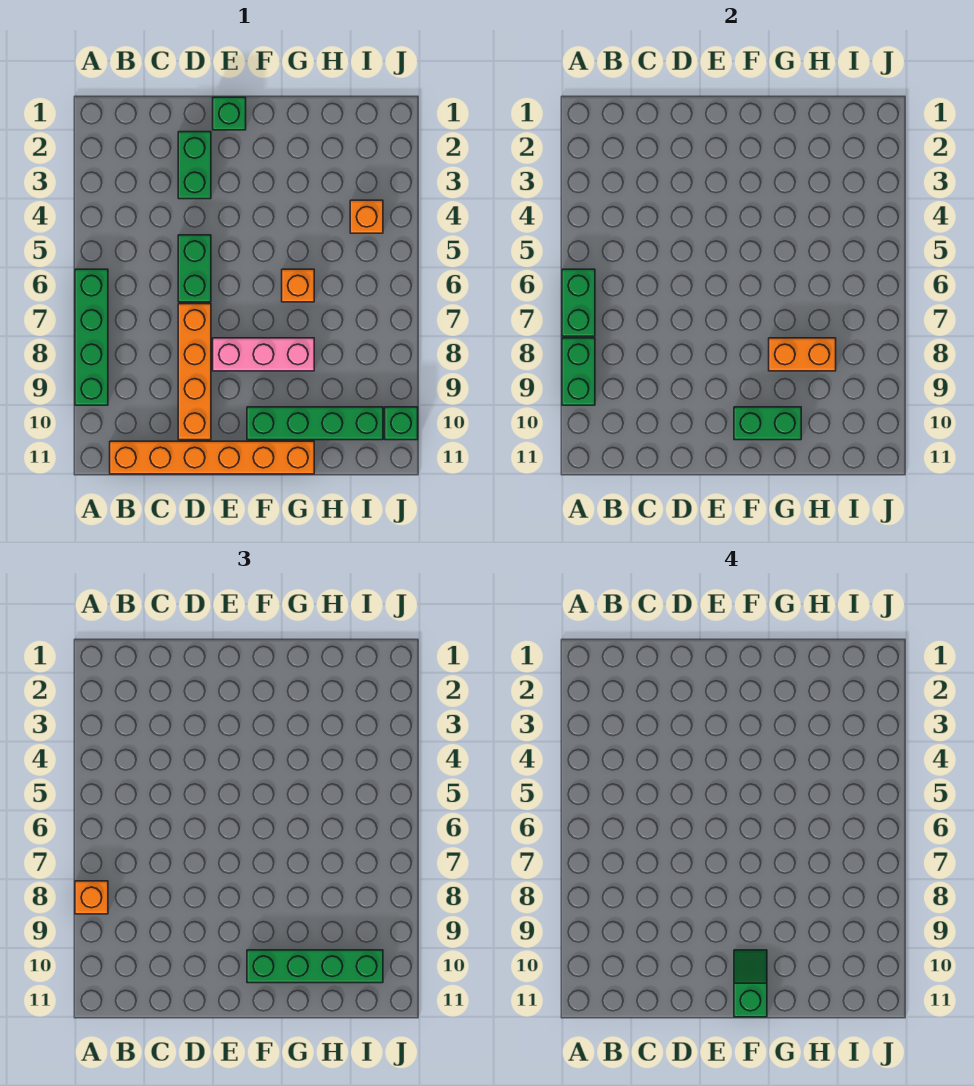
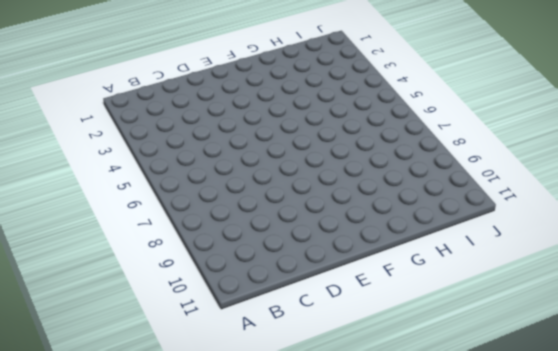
none -> green 1x4 brick [75,269,108,405]
none -> orange 1x6 brick [110,441,314,474]
none -> green 1x2 brick [178,132,211,199]

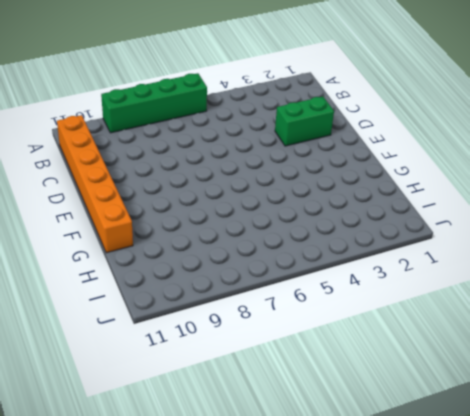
none -> green 1x2 brick [178,235,211,302]
none -> orange 1x4 brick [178,304,211,440]
none -> green 1x1 brick [213,97,246,130]

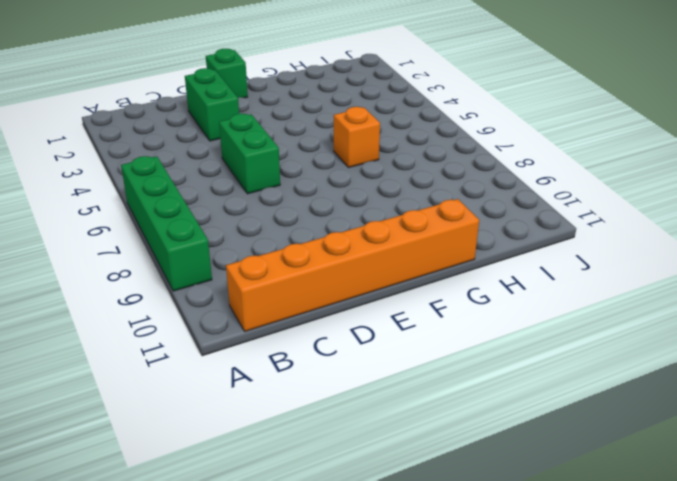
none -> orange 1x4 brick [178,304,211,440]
none -> pink 1x3 brick [213,338,314,371]
none -> green 1x4 brick [247,407,383,440]

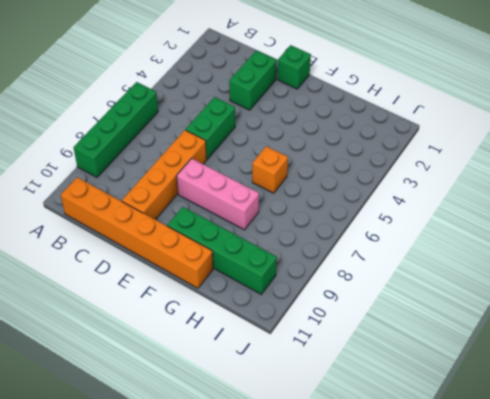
none -> orange 1x1 brick [350,200,383,233]
none -> green 1x1 brick [385,407,418,440]
none -> green 1x2 brick [562,269,595,336]

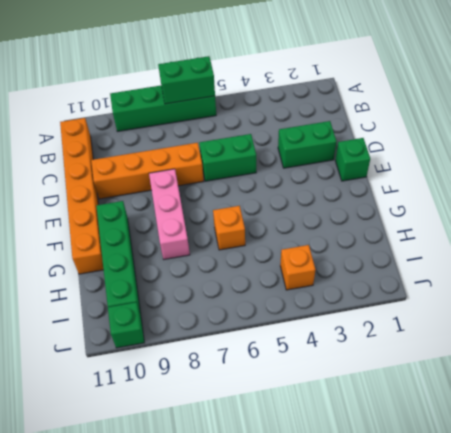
none -> green 1x2 brick [562,338,595,405]
none -> green 1x2 brick [734,407,801,440]
none -> orange 1x2 brick [769,338,836,371]

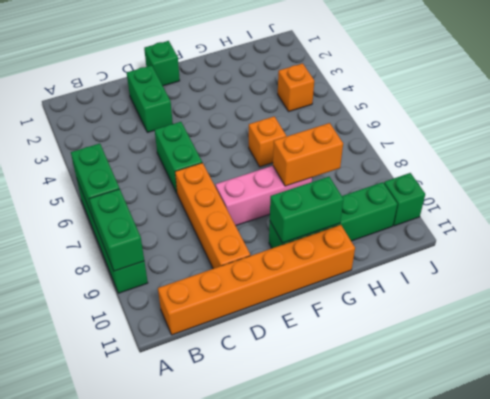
none -> orange 1x1 brick [75,881,108,914]
none -> green 1x4 brick [247,950,383,983]
none -> green 1x2 slope [734,950,767,1017]

